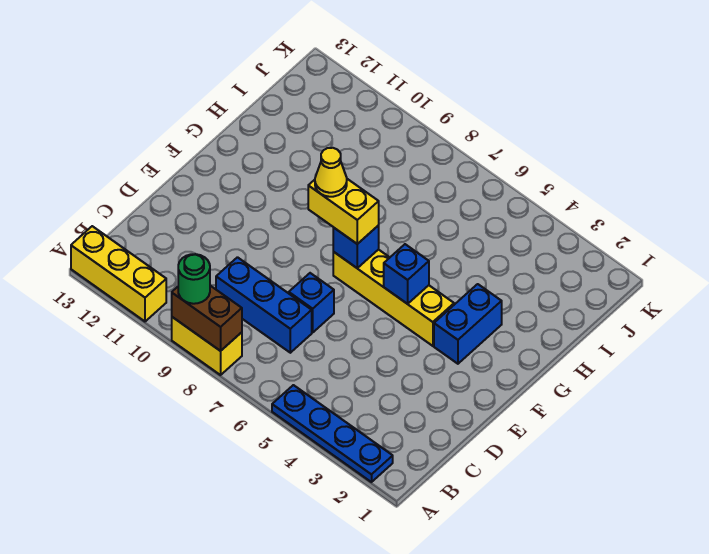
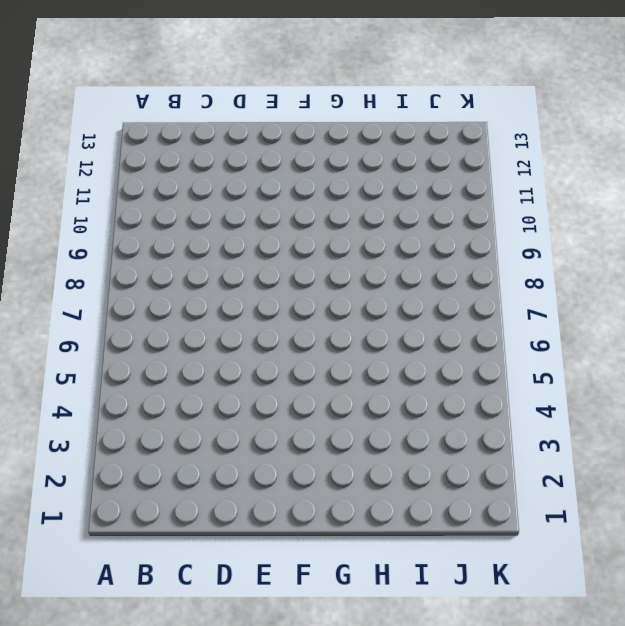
none -> blue 1x4 plate [272,385,393,482]
none -> yellow 1x2 brick [172,317,242,375]
none -> yellow 1x3 brick [71,226,166,321]

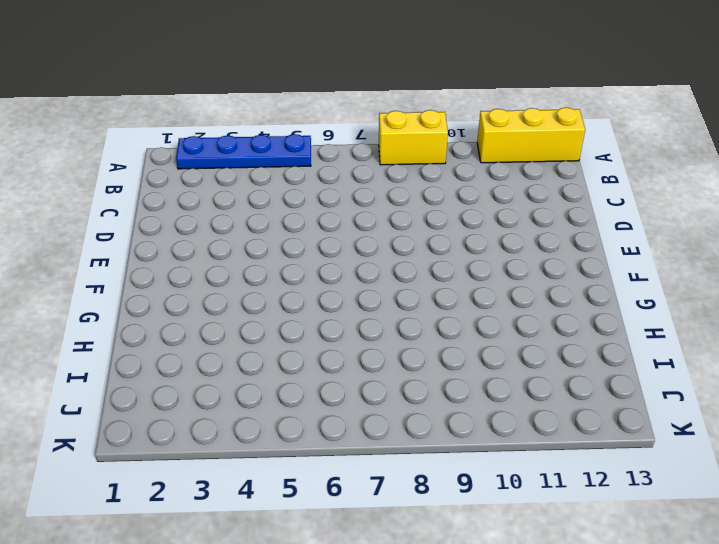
none -> blue 1x3 brick [216,257,312,353]
none -> blue 1x1 brick [289,273,334,332]
none -> blue 1x2 brick [434,284,502,364]

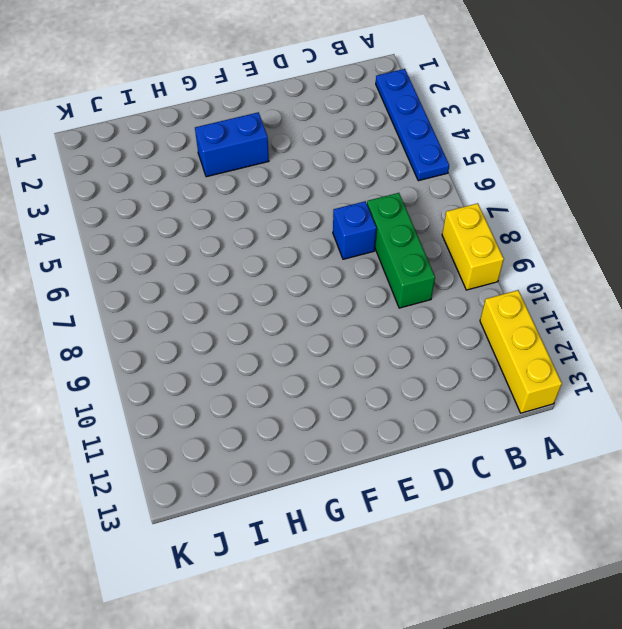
green 1x3 brick [367,193,435,308] -> blue 1x3 brick [216,257,312,353]
none -> yellow 1x4 brick [333,249,454,346]
none -> brown 1x2 brick [172,286,242,351]
none -> blue 1x1 brick [384,244,429,304]

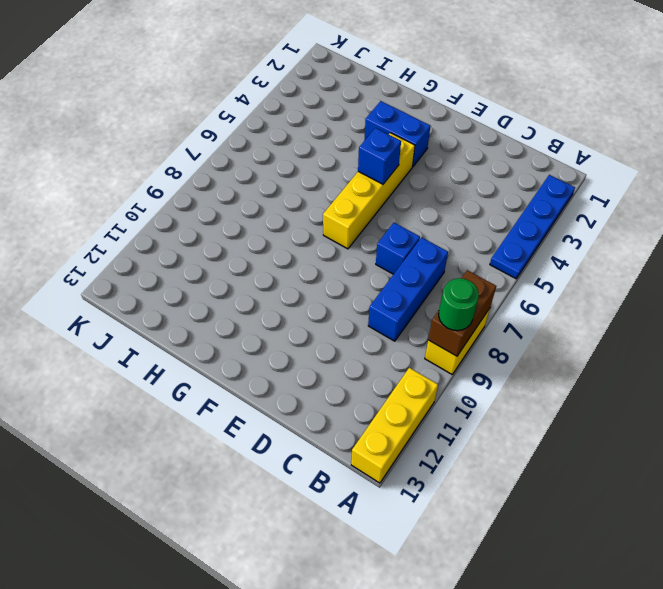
none -> blue 1x1 brick [333,225,379,268]
none -> yellow 1x2 brick [308,179,379,244]
none -> yellow 1x1 cone [315,148,347,197]

